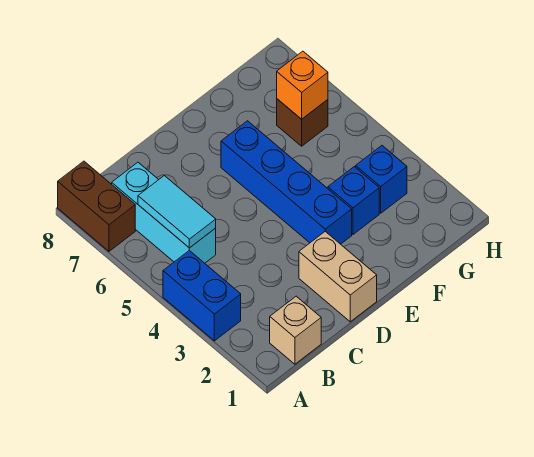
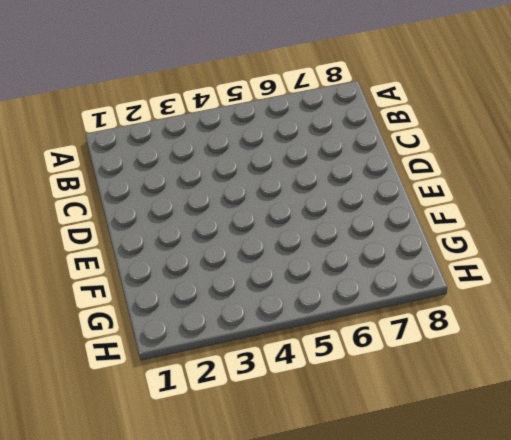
none -> blue 1x2 brick [163,250,241,341]
none -> brown 1x2 brick [58,161,135,251]

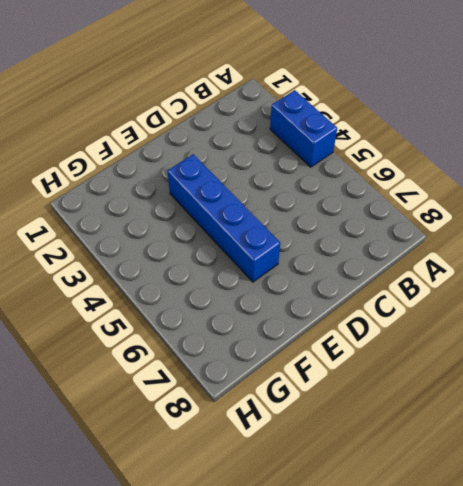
none -> brown 1x2 brick [58,161,135,251]
none -> tan 1x1 brick [270,296,321,364]

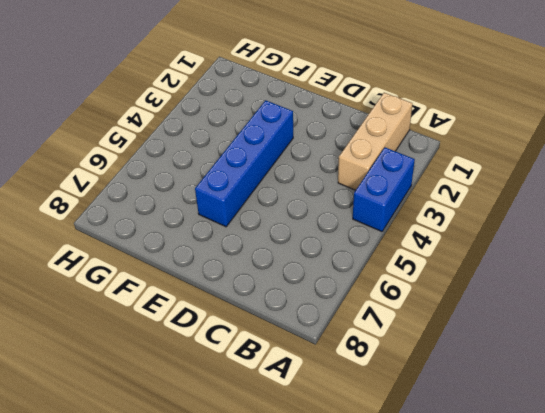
tan 1x3 brick [338,93,413,190] -> tan 1x1 brick [270,296,321,364]
none -> brown 1x2 brick [58,161,135,251]
none -> cyan 1x3 brick [112,162,216,263]

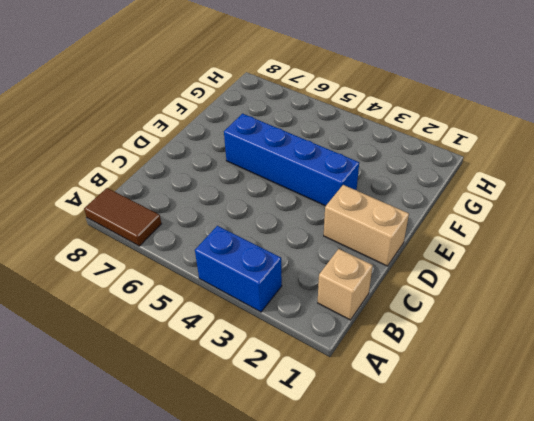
brown 1x2 tile [84,188,161,246] -> brown 1x2 brick [58,161,135,251]
none -> cyan 1x3 brick [112,162,216,263]
none -> blue 1x1 brick [328,167,379,234]

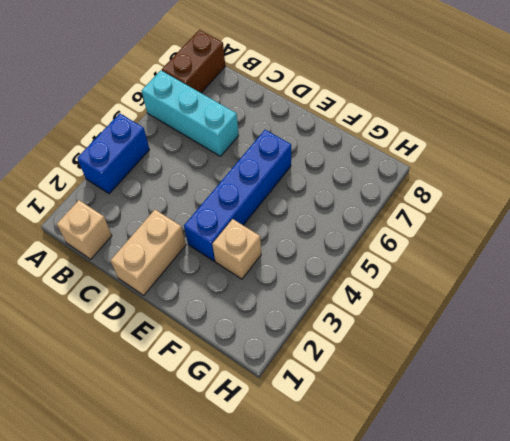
cyan 1x3 brick [142,70,239,156] -> cyan 1x3 brick turned to [112,162,216,263]
tan 1x1 brick [212,219,261,279] -> blue 1x1 brick [328,167,379,234]
none -> blue 1x1 brick [356,146,407,213]
none -> brown 1x1 brick [277,99,328,146]

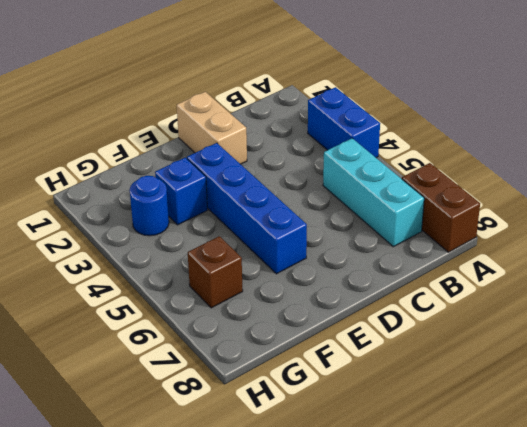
blue 1x1 round brick [130,176,169,236] -> blue 1x1 brick [356,146,407,213]
none -> tan 1x1 brick [270,296,321,364]
none -> cyan 1x2 tile [138,176,216,248]

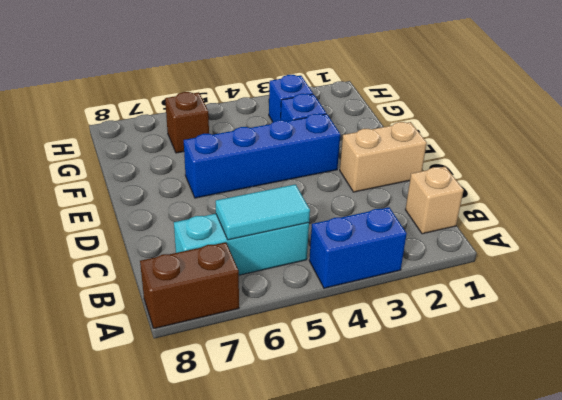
none -> orange 1x1 brick [277,51,328,119]

